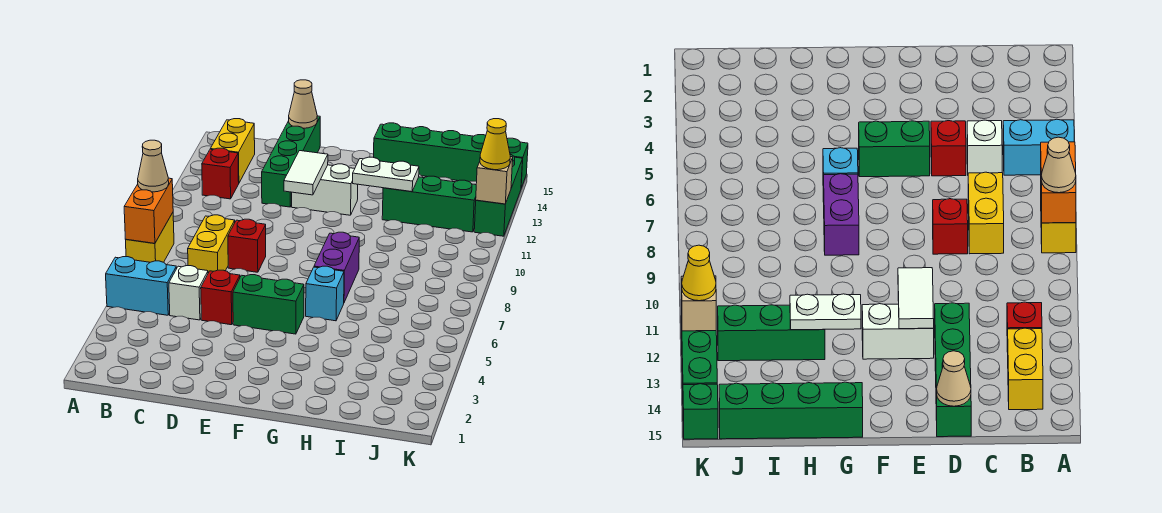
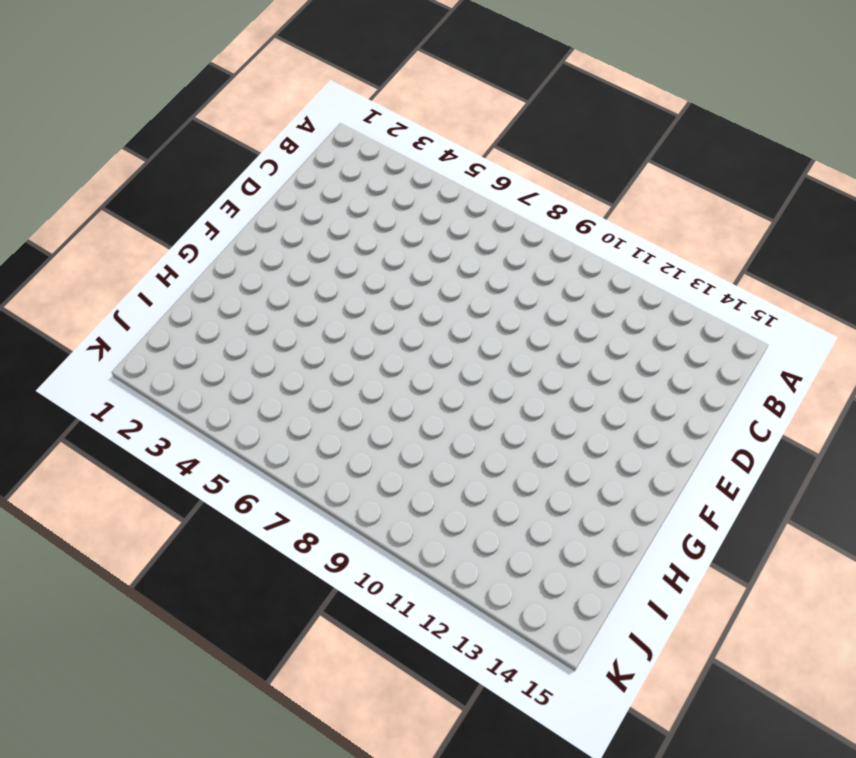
none -> cyan 1x2 brick [106,257,176,315]
none -> yellow 1x2 brick [126,213,174,262]
none -> red 1x1 brick [202,148,239,199]

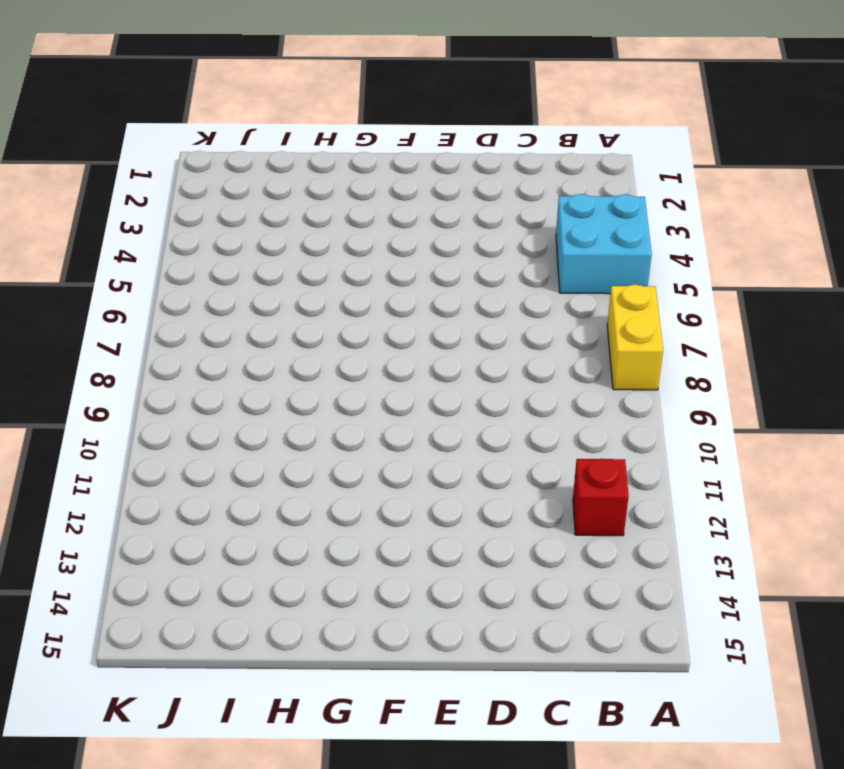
cyan 2x2 brick [556,194,652,294] -> cyan 1x2 brick [106,257,176,315]
none -> yellow 1x2 brick [211,119,255,183]
none -> white 1x1 brick [169,266,208,320]
none -> yellow 1x2 brick [188,215,235,273]

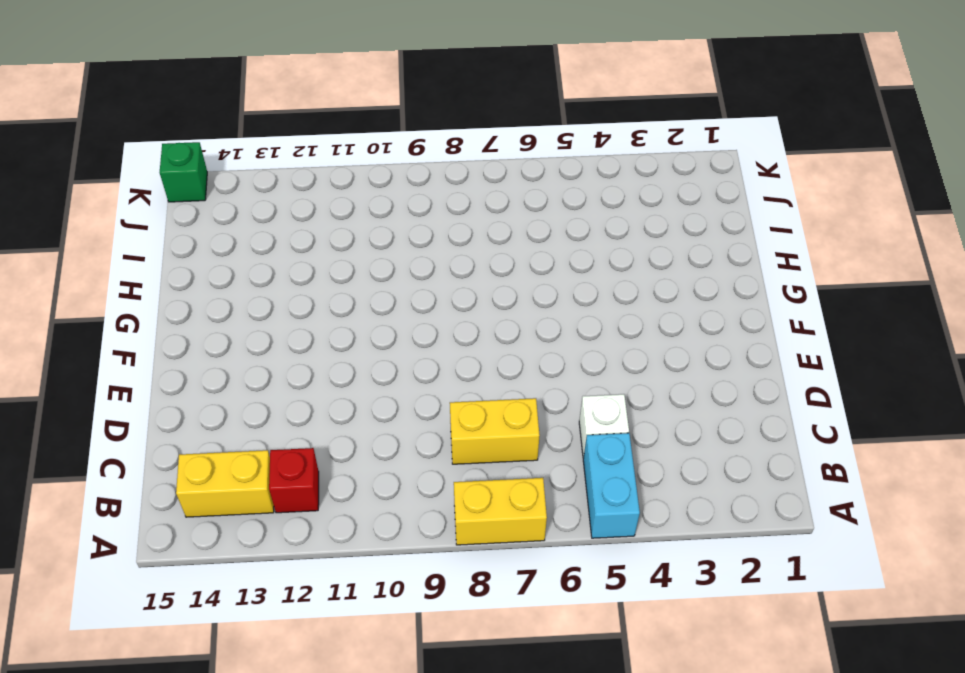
none -> red 1x1 brick [201,270,240,325]
none -> red 1x1 brick [228,219,266,272]
none -> green 1x4 brick [262,116,320,207]

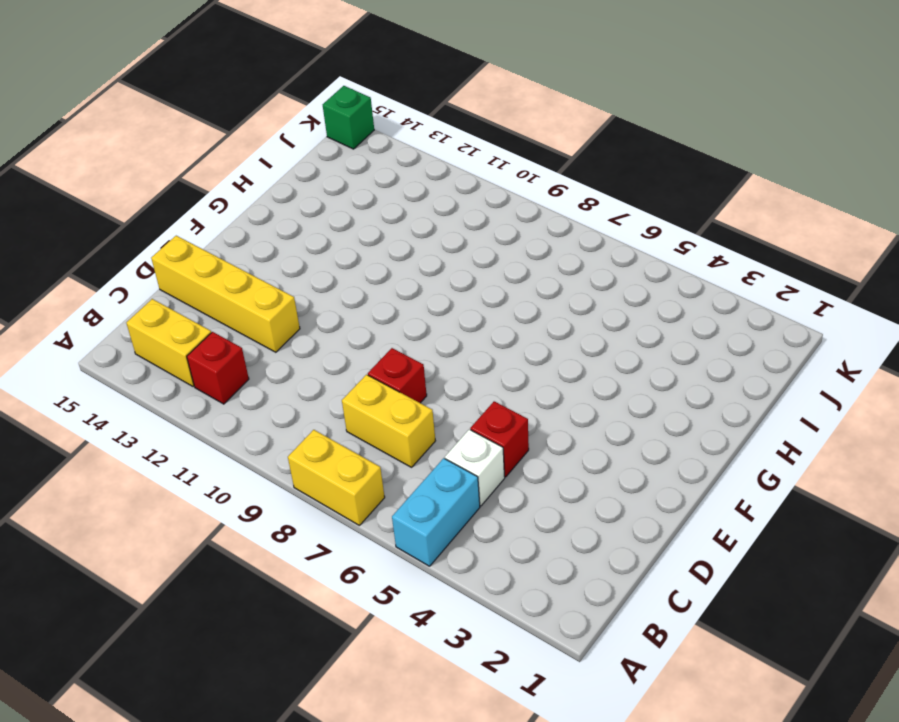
yellow 1x4 brick [151,236,300,352] -> green 1x4 brick [262,116,320,207]
none -> green 1x2 brick [233,275,304,334]
none -> white 1x2 brick [292,164,358,215]
none -> cyan 1x1 brick [306,266,344,321]

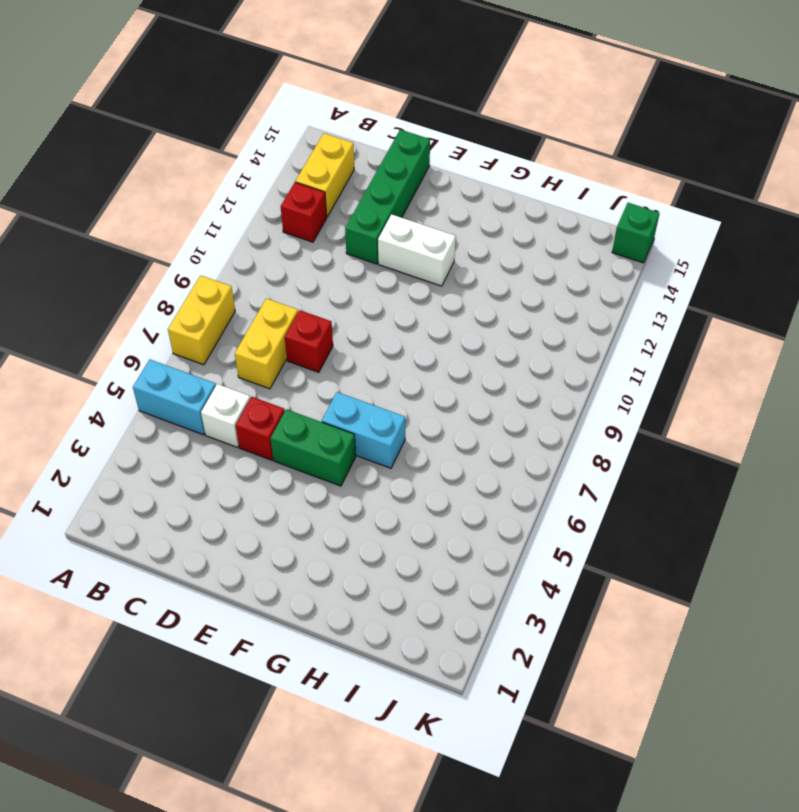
cyan 1x2 brick [322,392,405,468] -> cyan 1x1 brick [306,266,344,321]
none -> purple 1x2 brick [314,232,359,302]
none -> green 1x4 brick [374,123,486,182]
none -> green 1x3 brick [382,176,476,232]

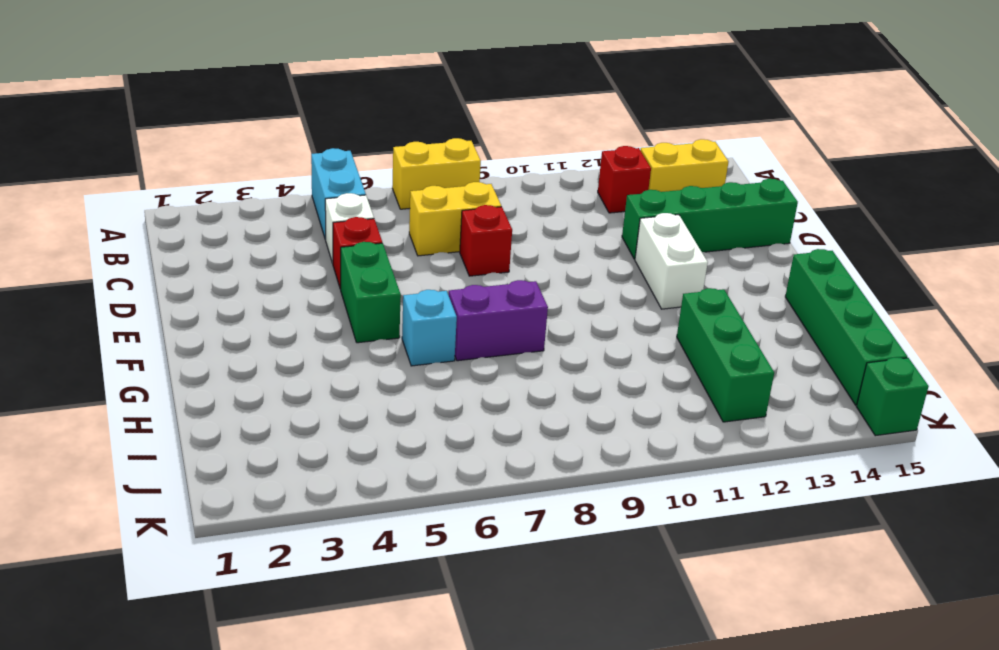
none -> green 1x3 brick [474,154,523,236]
none -> orange 1x2 brick [124,178,173,243]
none -> tan 1x1 cone [289,80,317,128]

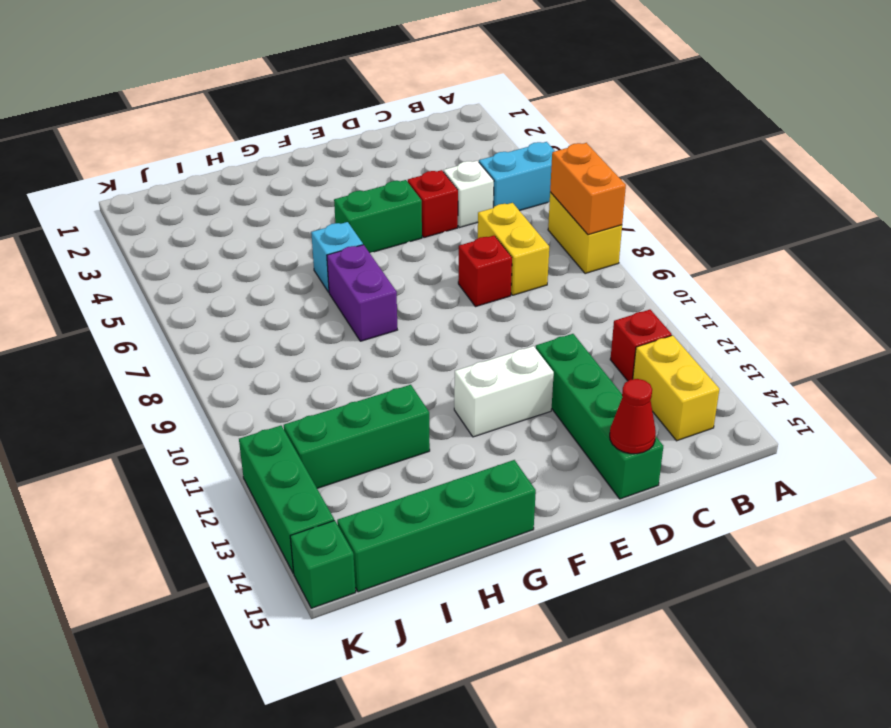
red 1x1 cone [610,379,656,454] -> tan 1x1 cone [289,80,317,128]
none -> white 1x2 tile [284,151,328,195]
none -> white 1x2 plate [353,157,419,192]
none -> tan 1x1 brick [476,156,513,204]

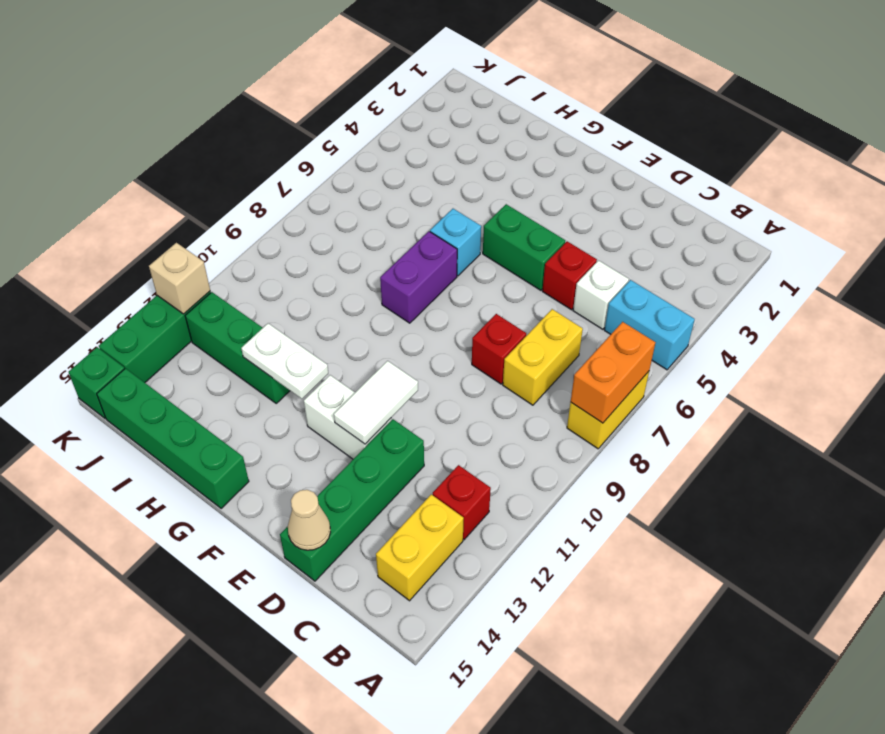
none -> tan 1x1 cone [138,140,169,192]
none -> yellow 1x1 cone [480,119,510,170]

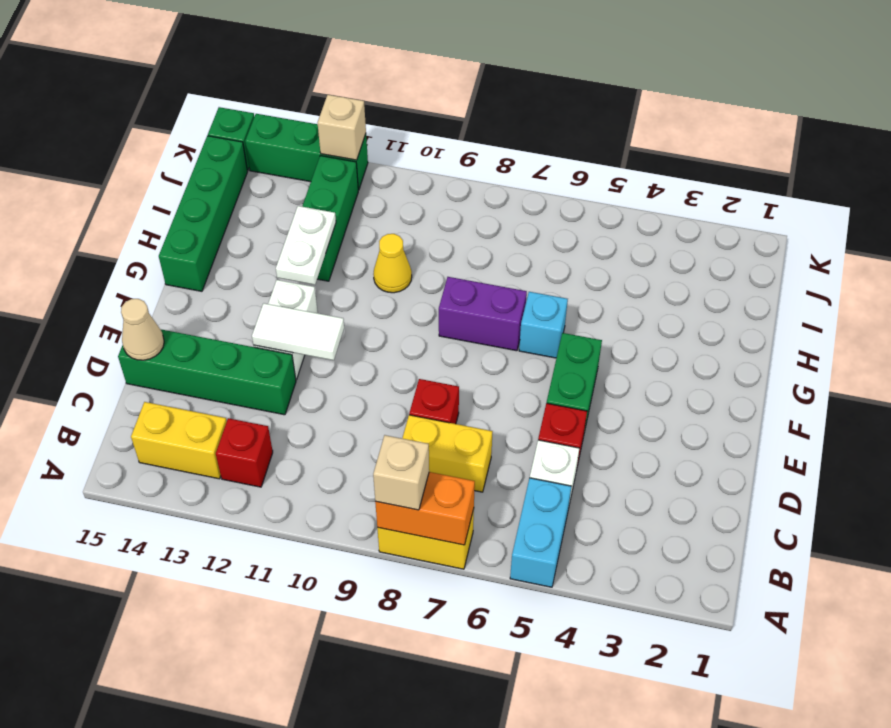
tan 1x1 brick [373,435,429,510] -> tan 1x1 cone [138,140,169,192]
yellow 1x1 cone [374,234,412,293] -> yellow 1x1 cone moved to [480,119,510,170]

